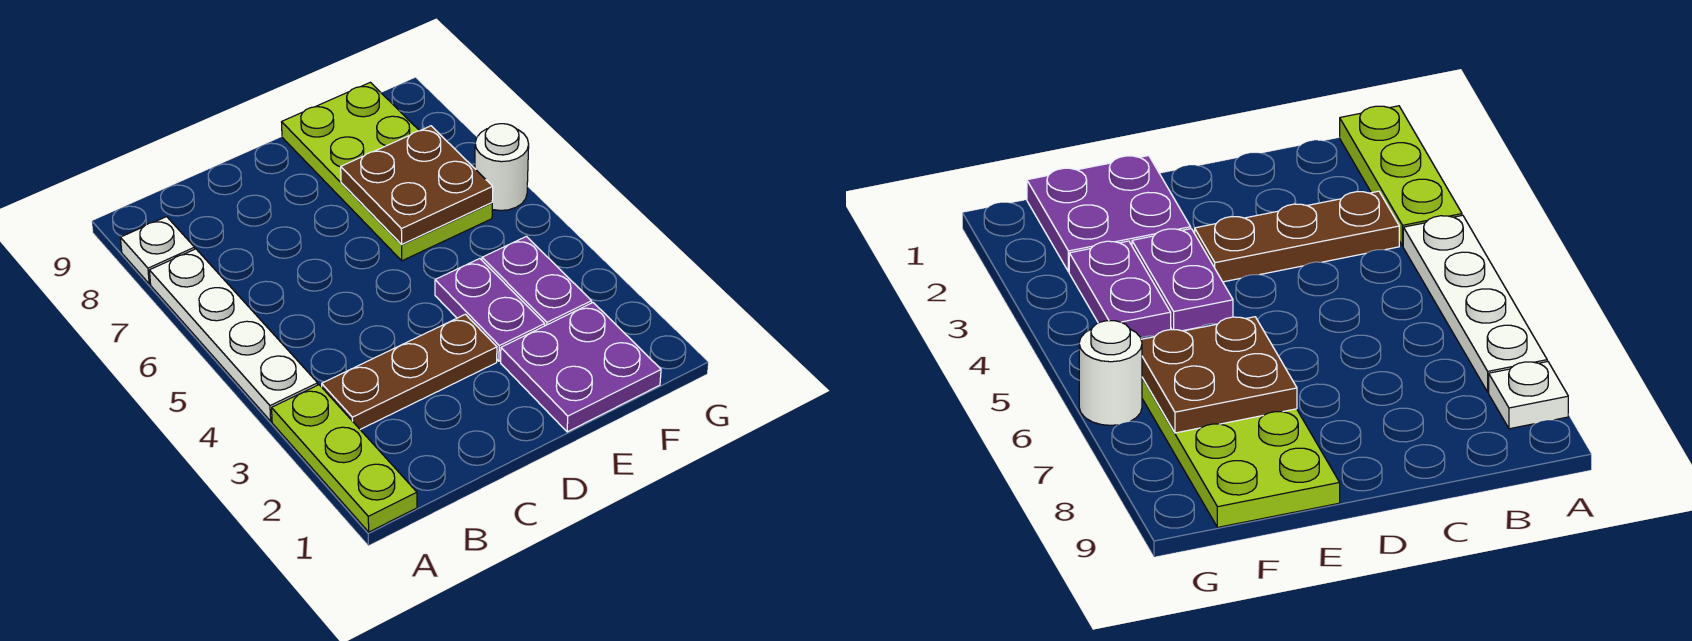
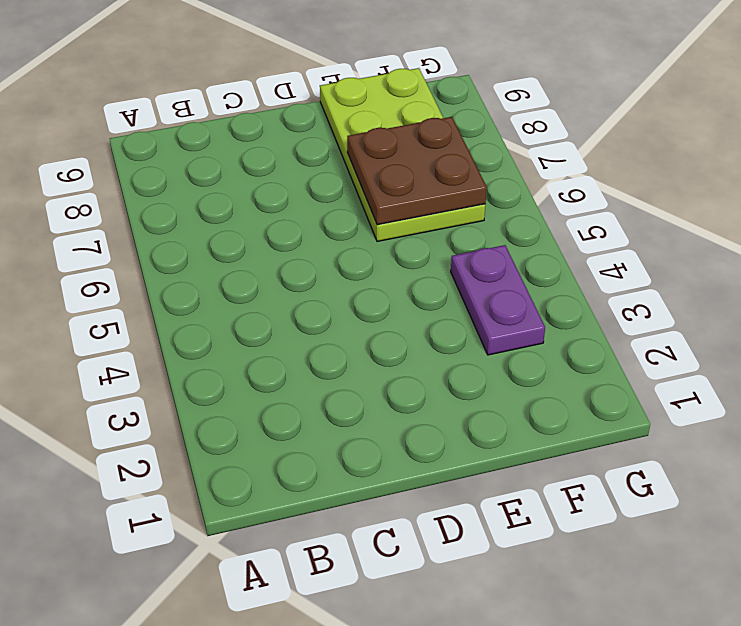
none -> lime 1x3 plate [272,385,417,532]
none -> white 1x4 plate [149,249,318,421]

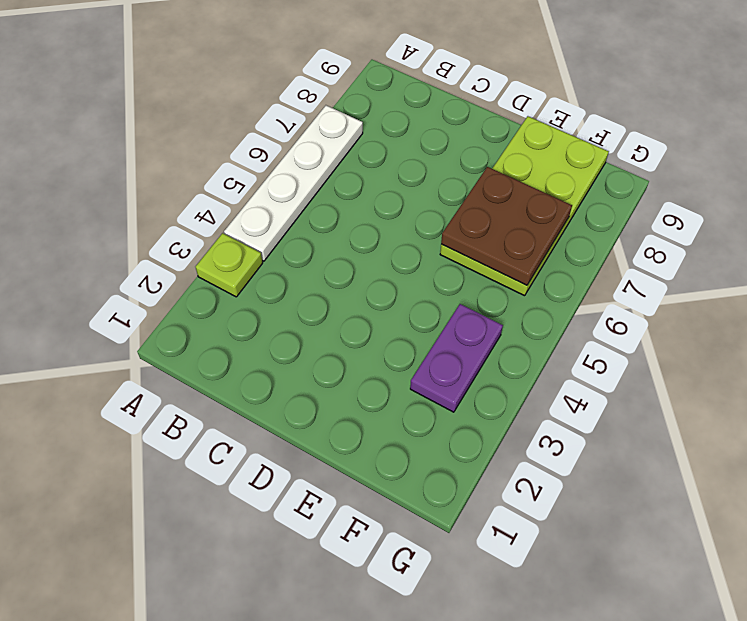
lime 1x1 plate [195,233,263,297] -> lime 1x3 plate [272,385,417,532]
none -> white 1x1 plate [120,217,195,284]
none -> brown 1x3 plate [322,314,497,429]

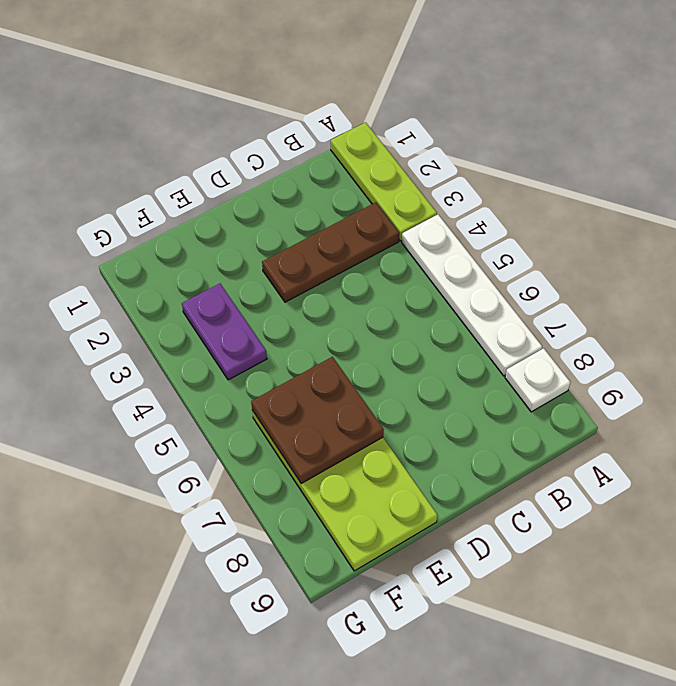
none -> purple 2x2 plate [501,303,661,432]
none -> purple 1x2 plate [435,259,545,361]

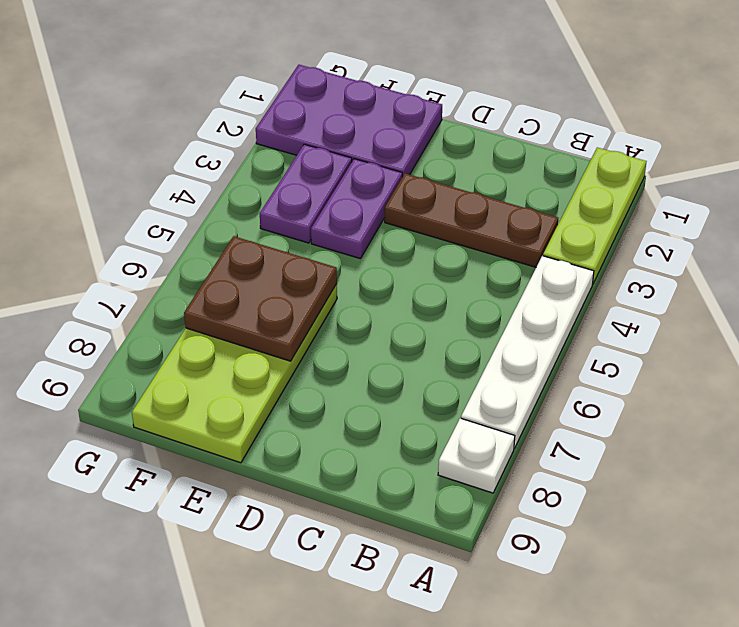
purple 2x3 plate [256,65,442,177] -> purple 2x2 plate [501,303,661,432]
none -> white 1x1 round brick [475,124,529,211]

